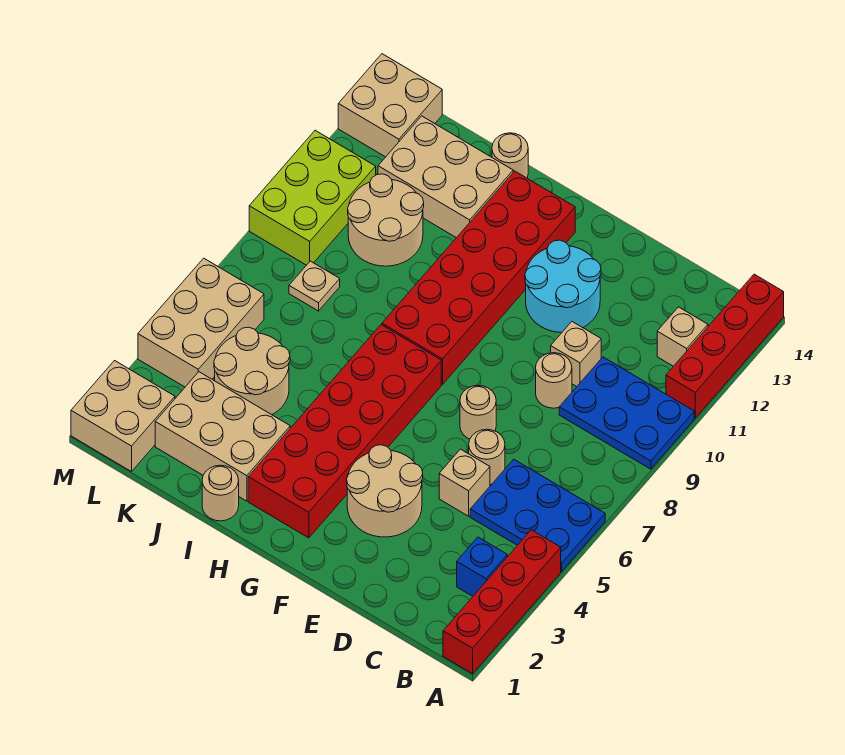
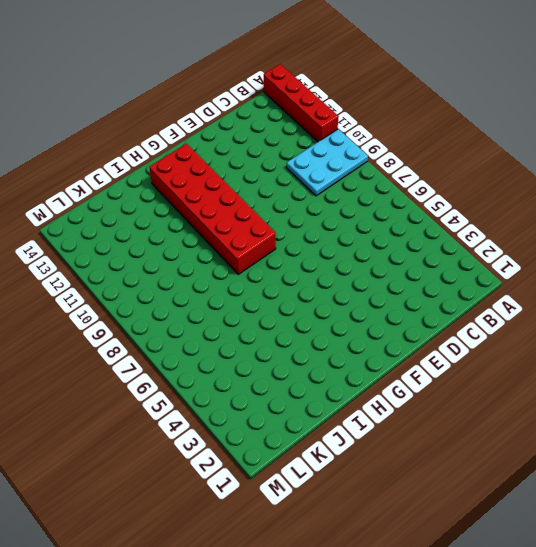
cyan 2x3 plate [286,129,368,196] -> blue 2x3 plate [559,357,694,469]
none -> red 1x4 brick [443,530,561,674]
none -> blue 2x3 plate [470,459,605,571]
none -> blue 1x1 brick [457,537,507,596]

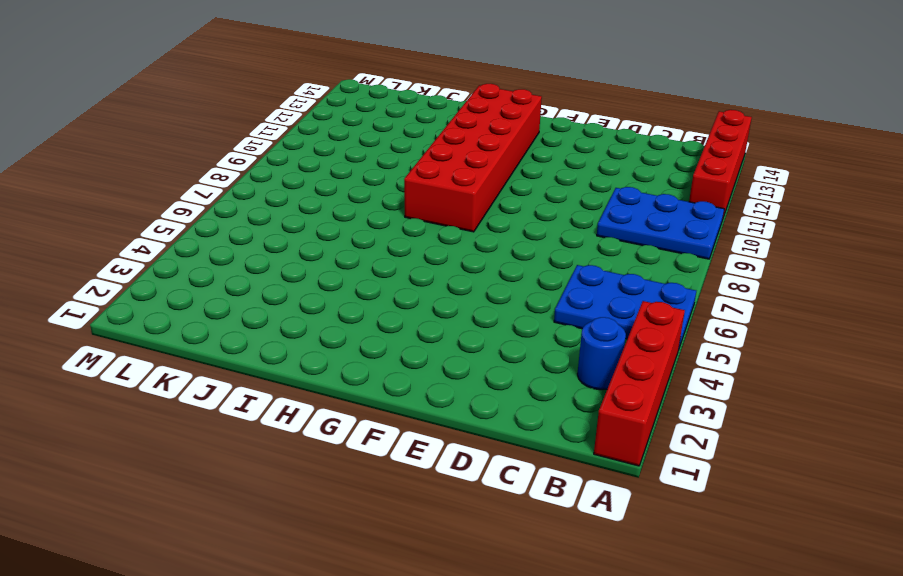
blue 1x1 round brick [577,317,626,390] -> blue 1x1 brick [457,537,507,596]
none -> tan 1x1 brick [657,307,708,366]
none -> tan 1x1 brick [439,449,490,516]
none -> tan 1x1 round brick [469,429,505,485]

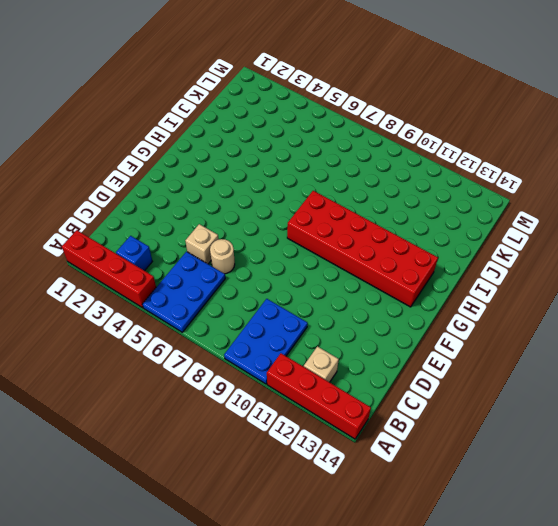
none -> tan 1x1 round brick [536,353,572,408]
none -> tan 1x1 brick [551,322,601,387]
none -> tan 2x2 round brick [347,445,423,537]

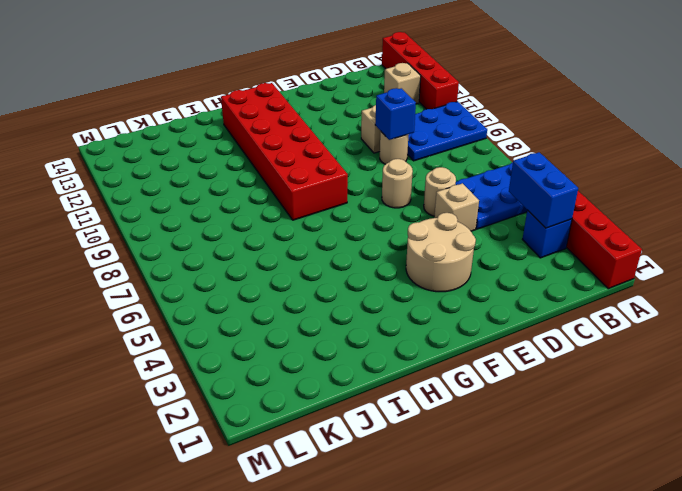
blue 1x2 brick [509,152,578,228] -> none
blue 1x1 brick [375,88,416,140] -> none
none -> cyan 2x2 round brick [525,240,601,332]
none -> red 2x6 brick [248,325,441,538]
none -> tan 1x1 round brick [202,465,239,521]

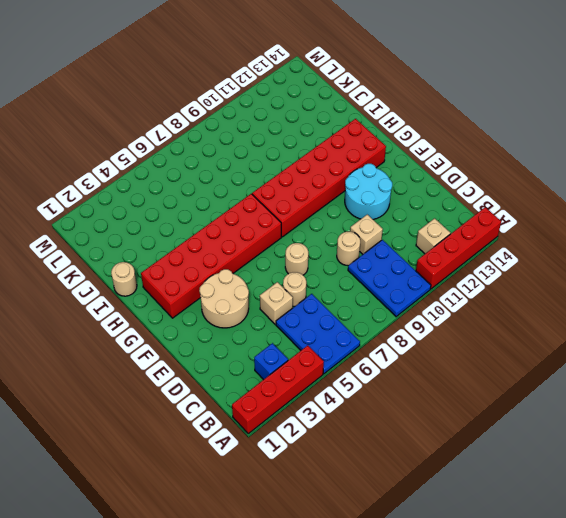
none -> tan 2x3 brick [155,372,290,501]
none -> tan 2x3 brick [378,116,513,238]
none -> tan 1x1 round brick [492,133,528,178]

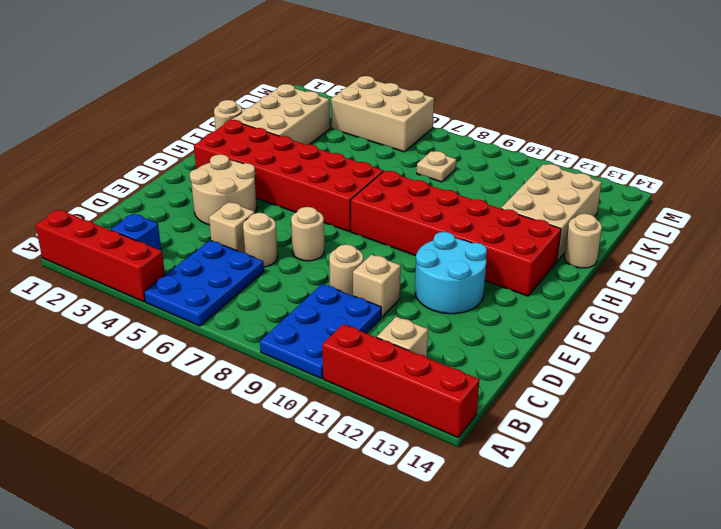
none -> tan 2x2 round brick [214,327,290,415]
none -> tan 2x2 round brick [348,174,424,266]
none -> tan 2x2 brick [71,361,175,472]

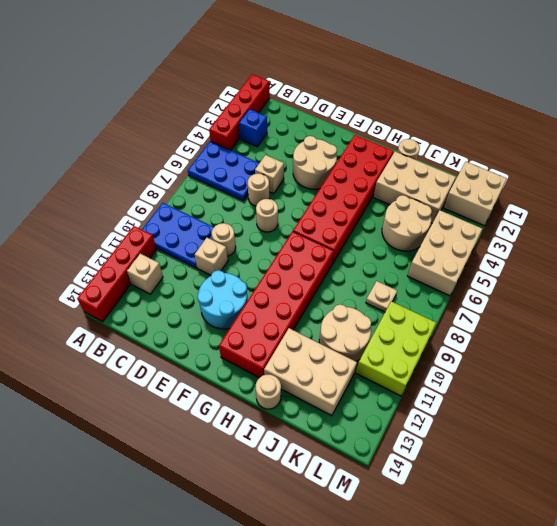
none -> tan 2x2 brick [338,54,442,157]

